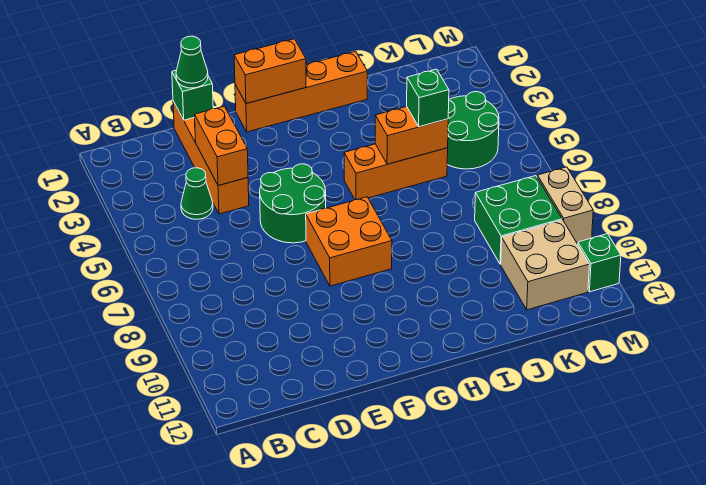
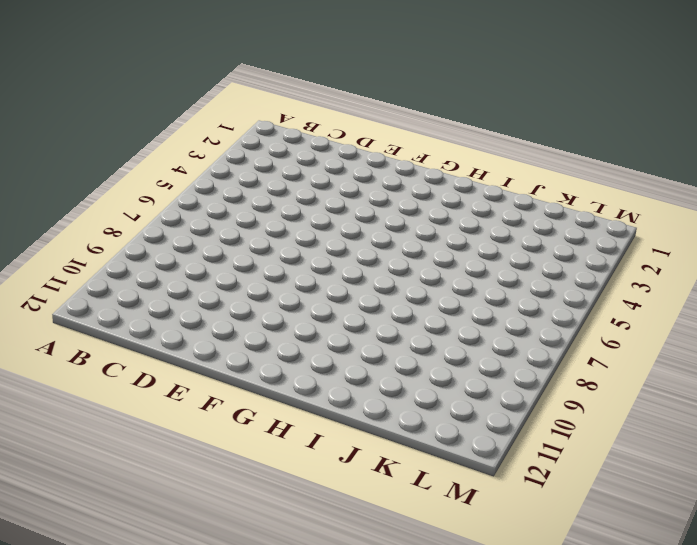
none -> green 1x1 cone [181,168,213,219]
none -> orange 1x4 brick [173,101,249,214]
none -> green 2x2 round brick [260,164,326,243]

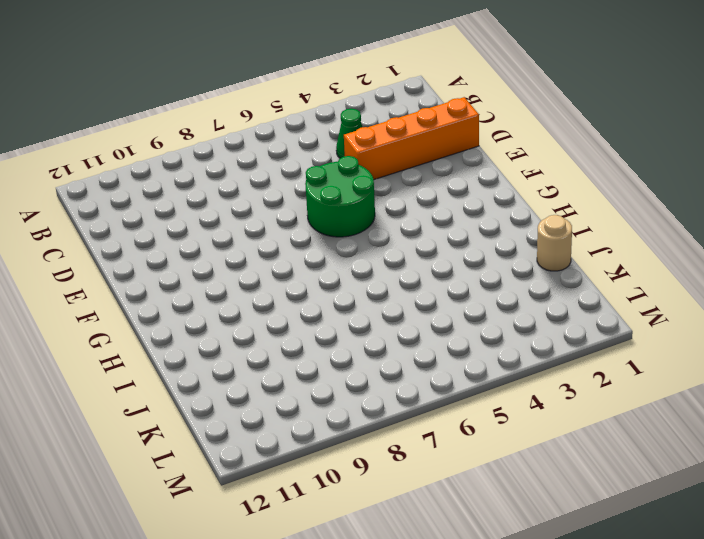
tan 1x1 round brick [537,215,572,271] -> none
none -> orange 1x4 brick [235,51,367,132]
none -> orange 2x2 brick [306,197,392,286]
none -> orange 1x3 brick [344,144,448,200]

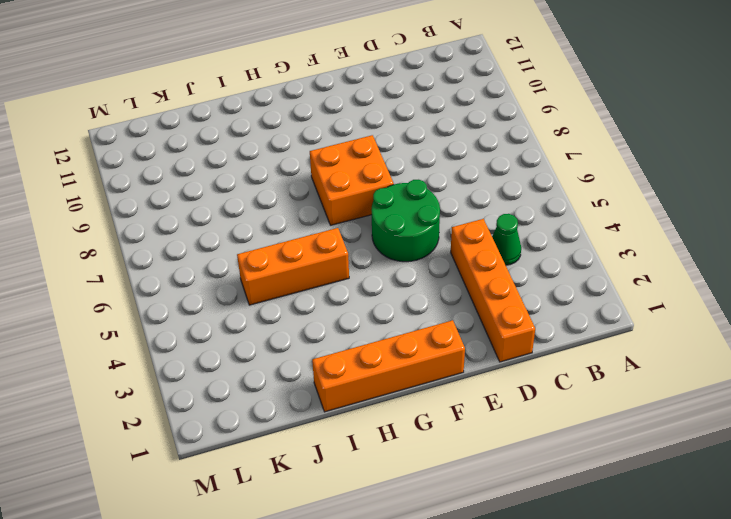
none -> green 2x2 round brick [447,92,499,169]
none -> green 2x2 brick [475,176,562,264]
none -> tan 2x2 brick [501,220,590,310]

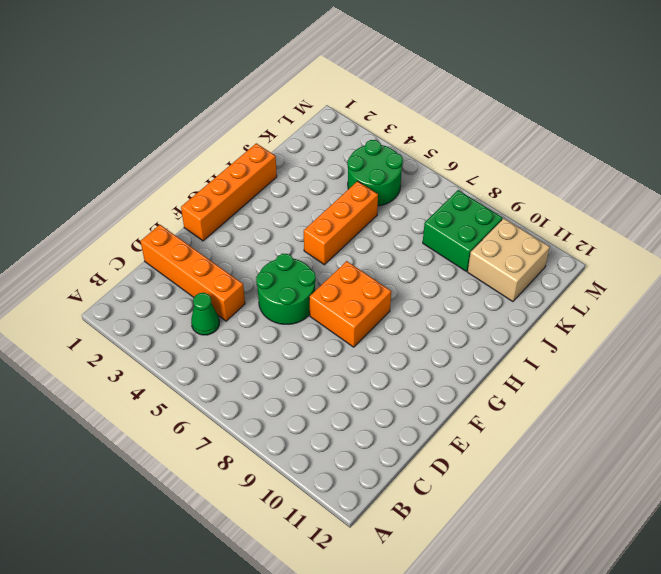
none -> tan 1x2 brick [537,167,593,243]
none -> green 1x1 brick [578,234,621,292]
none -> green 1x1 brick [172,70,213,120]

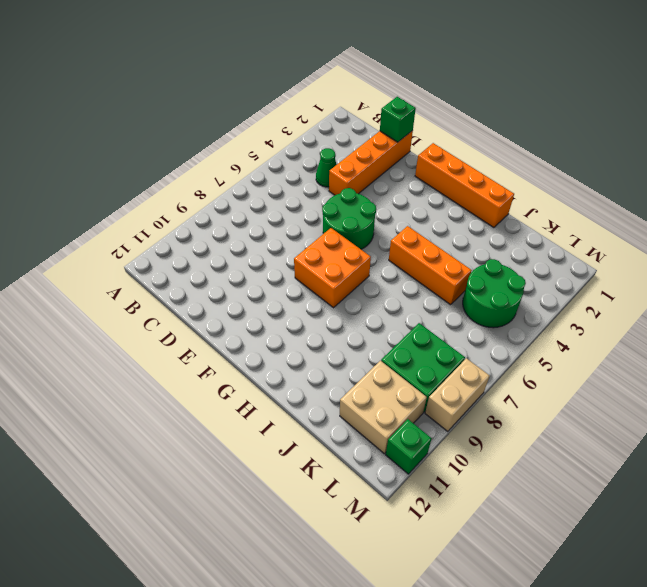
none -> orange 1x2 brick [195,106,248,186]
none -> orange 1x2 brick [234,39,306,104]
none -> orange 1x2 brick [375,107,448,164]

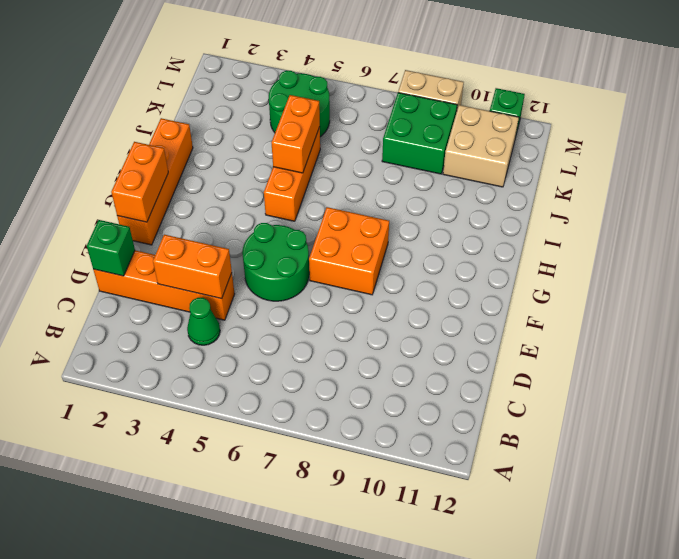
none -> green 1x1 cone [176,36,208,88]
none -> green 1x1 brick [407,69,449,127]

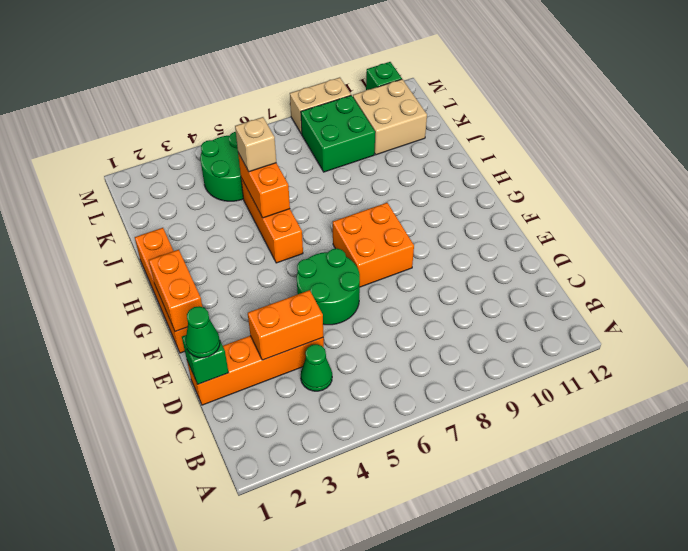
tan 1x1 brick [235,117,276,172] -> green 1x1 brick [407,69,449,127]

